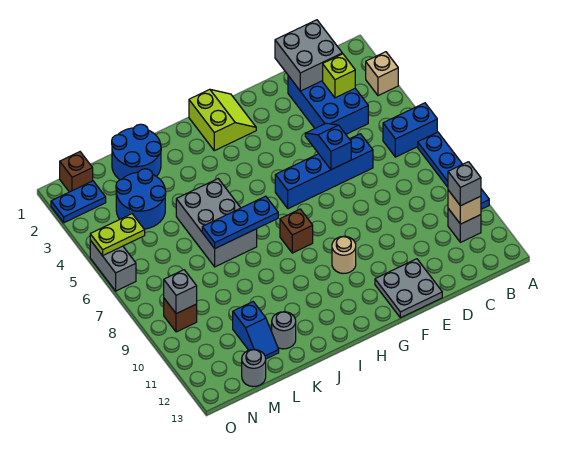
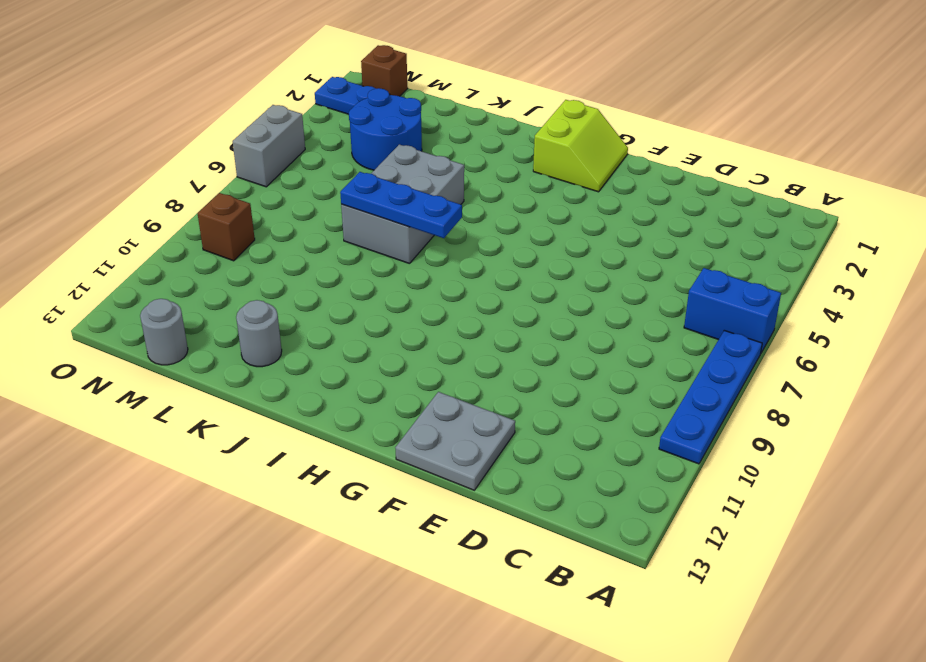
none -> tan 1x1 brick [366,52,398,96]
none -> grey 1x1 brick [448,209,481,242]
none -> blue 2x3 brick [288,76,368,134]

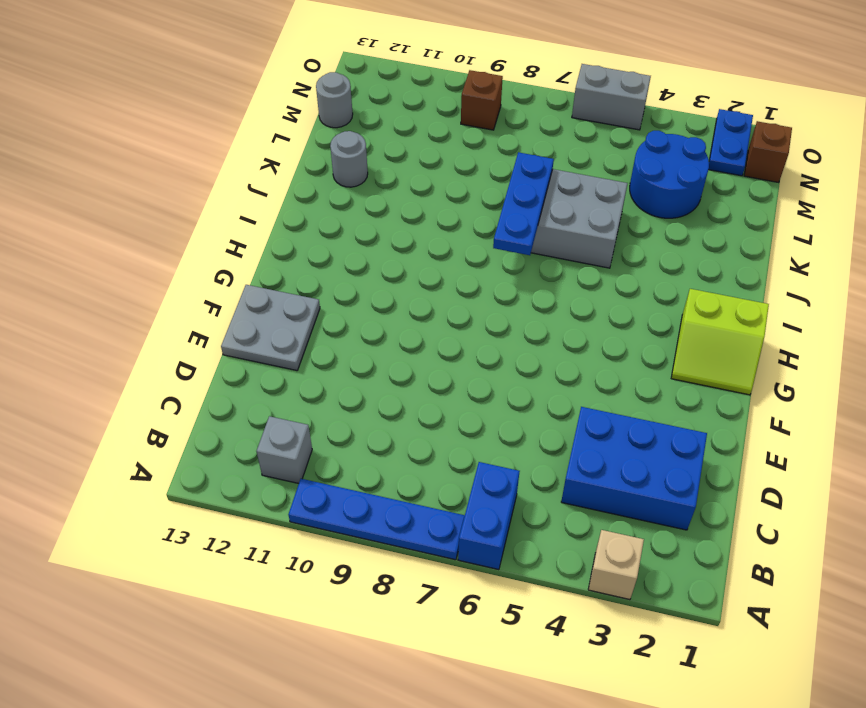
none -> blue 1x4 brick [275,134,373,209]
none -> tan 1x1 round brick [332,236,356,273]
none -> brown 1x1 brick [280,209,313,253]

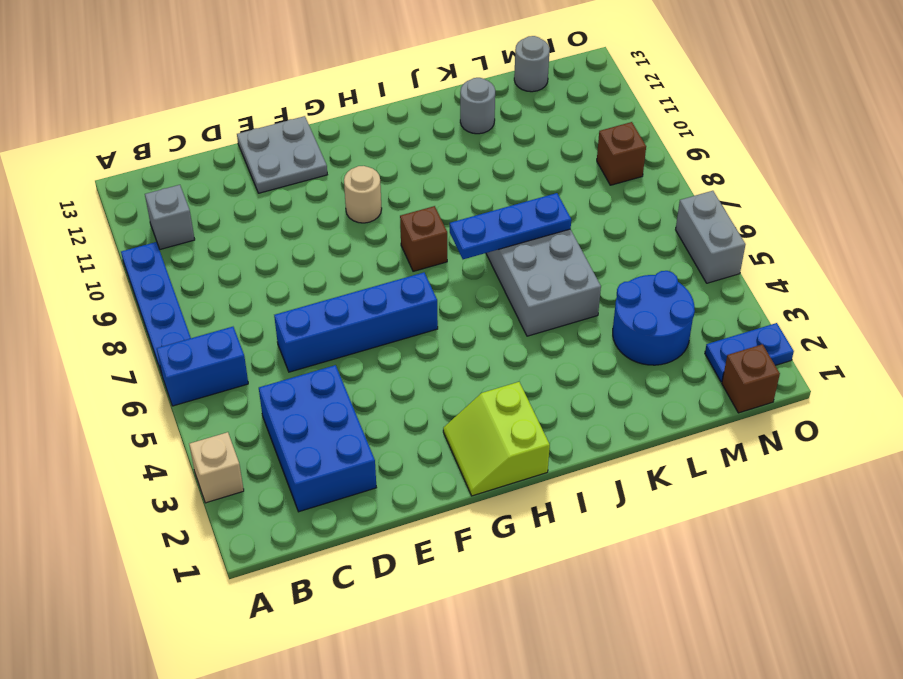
none -> blue 2x2 round brick [112,124,161,180]
none -> blue 1x2 slope [233,302,279,359]
none -> tan 1x1 brick [448,190,481,224]

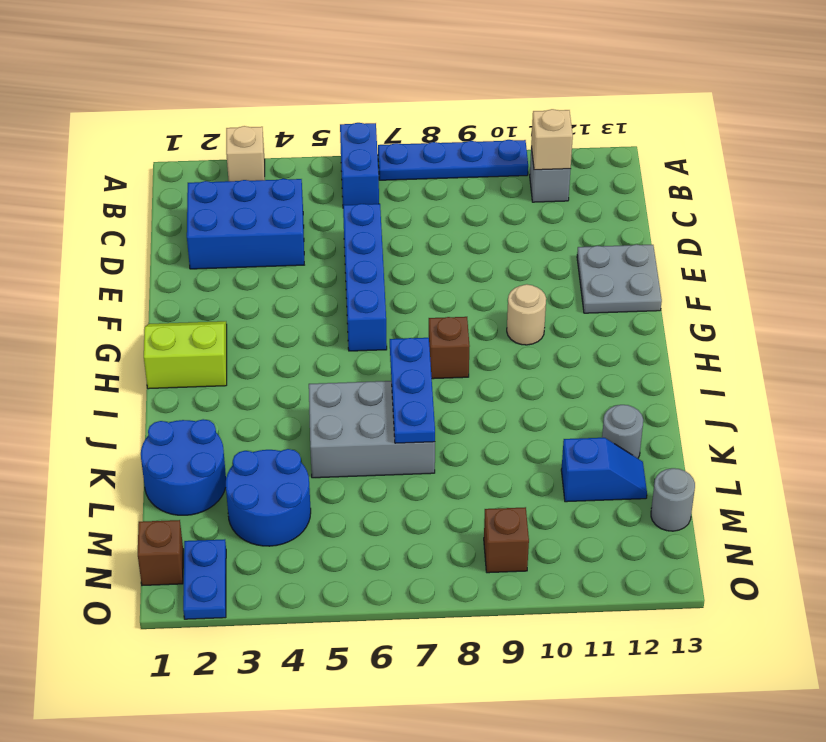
none -> grey 1x2 brick [90,240,136,291]
none -> grey 2x2 brick [275,20,342,91]
none -> lime 1x1 brick [323,54,355,98]

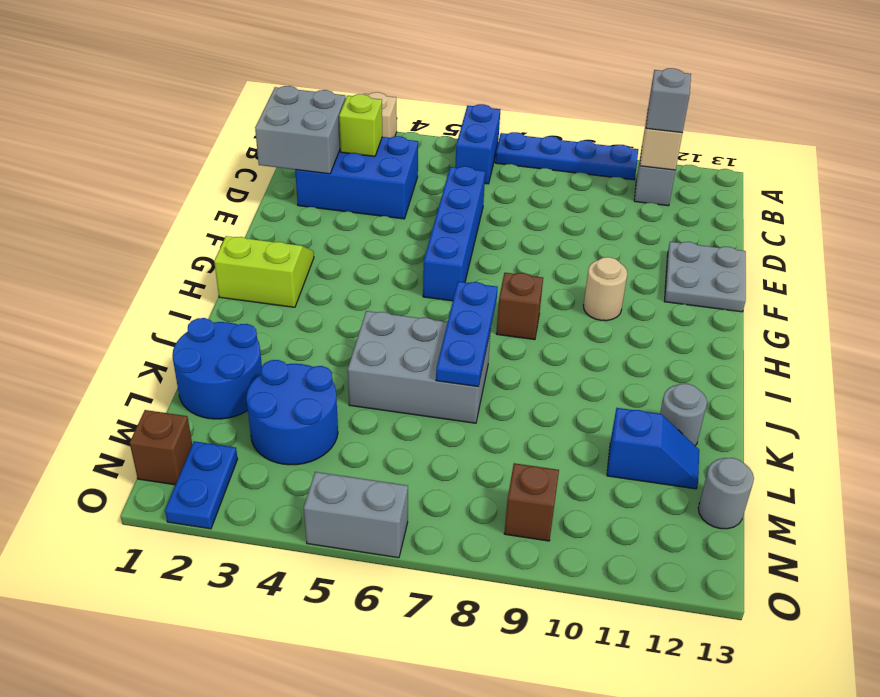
none -> blue 1x2 slope [305,123,351,170]
none -> lime 1x2 plate [90,214,145,256]
none -> grey 1x1 brick [164,270,197,314]

